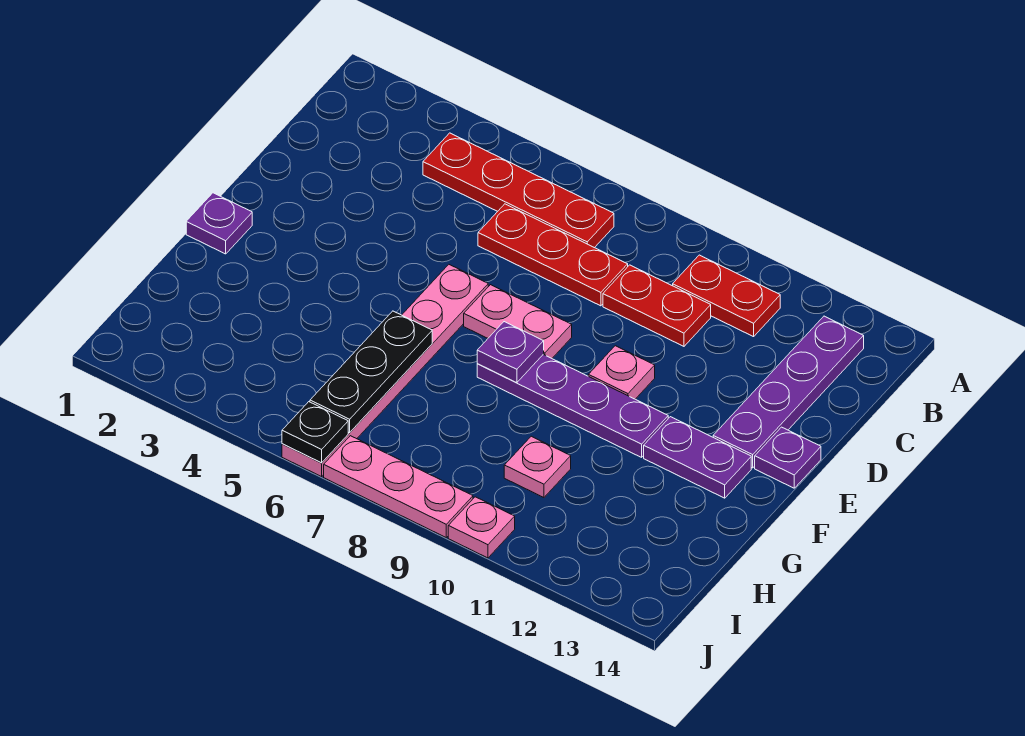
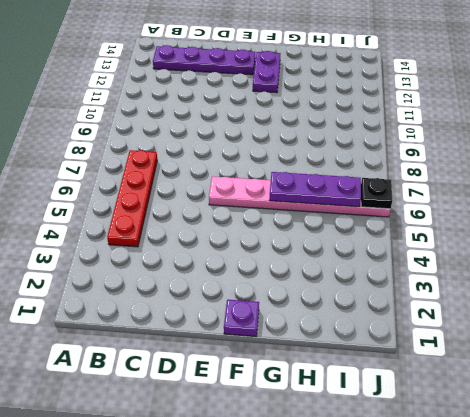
purple 1x3 plate [269,172,361,207] -> black 1x3 plate [310,311,432,433]
none -> red 1x2 plate [673,255,780,337]
none -> red 1x3 plate [478,204,628,306]
none -> red 1x2 plate [603,265,711,346]

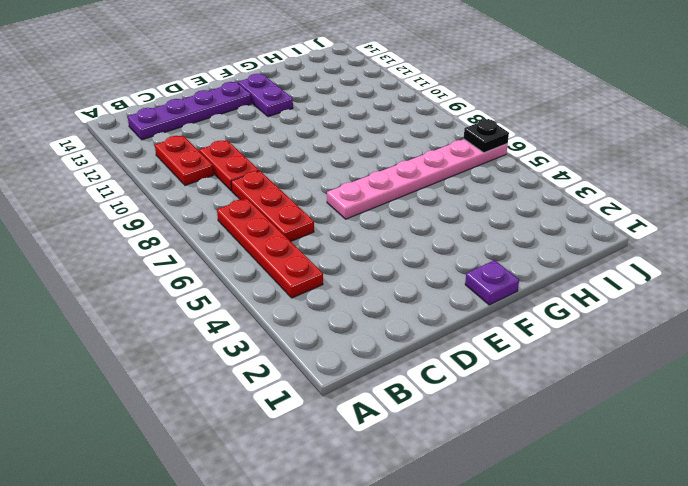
none -> pink 1x2 plate [464,285,572,358]
none -> pink 1x1 plate [588,346,655,399]
none -> purple 1x1 plate [755,427,821,488]

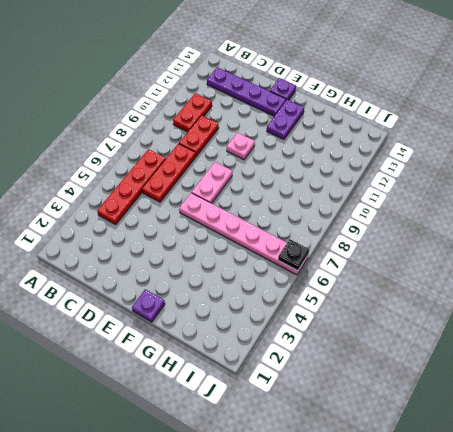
none -> purple 1x4 plate [477,354,668,457]
none -> pink 1x1 plate [504,436,571,497]
none -> pink 1x3 plate [324,436,473,537]

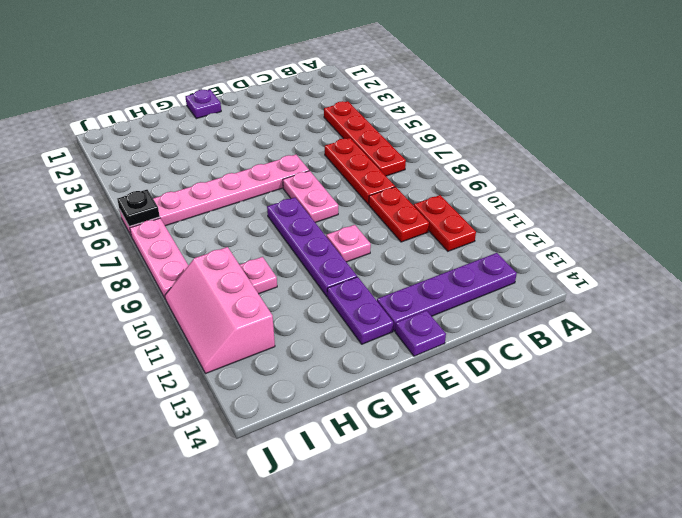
pink 2x3 slope [165,247,275,374] -> pink 1x1 plate [448,497,515,558]
none -> purple 1x1 plate [477,322,544,383]
none -> black 1x3 plate [310,311,432,433]

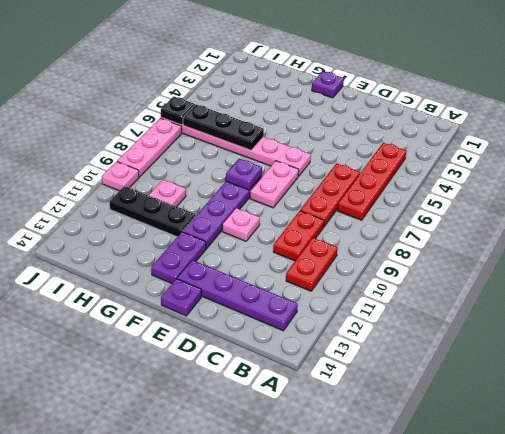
black 1x3 plate [109,186,196,237] -> none

